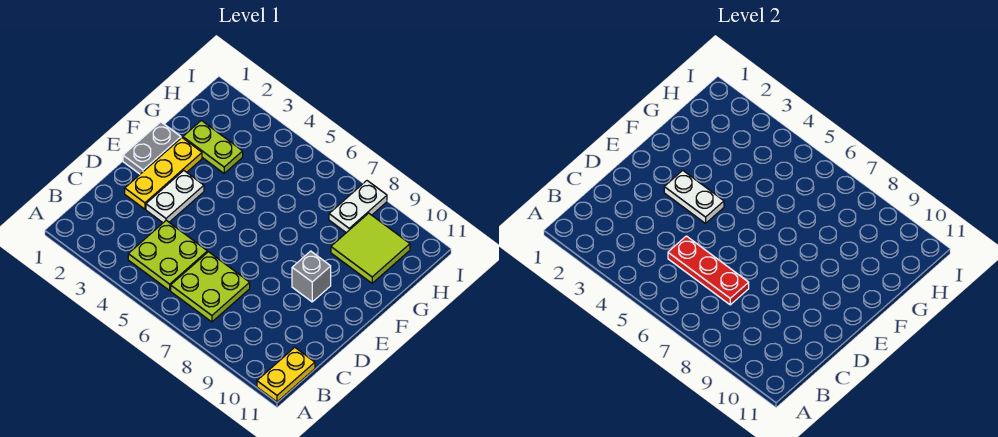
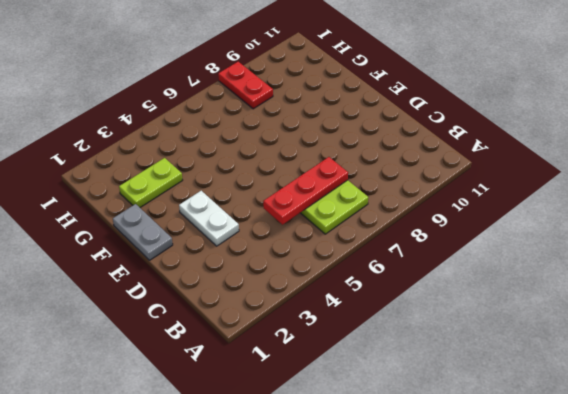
red 1x2 plate [218,62,273,109] -> white 1x2 plate [329,181,387,233]
none -> yellow 1x2 plate [257,347,315,402]
none -> lime 2x2 plate [128,220,207,290]
none -> yellow 1x3 plate [125,138,202,209]

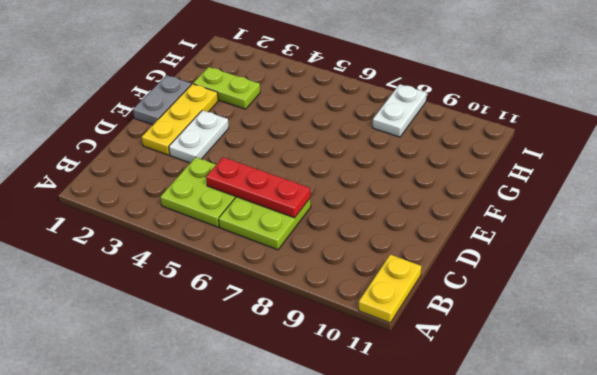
none -> grey 1x1 brick [292,251,331,302]
none -> lime 2x2 tile [331,213,410,283]
none -> white 1x2 plate [664,170,724,223]

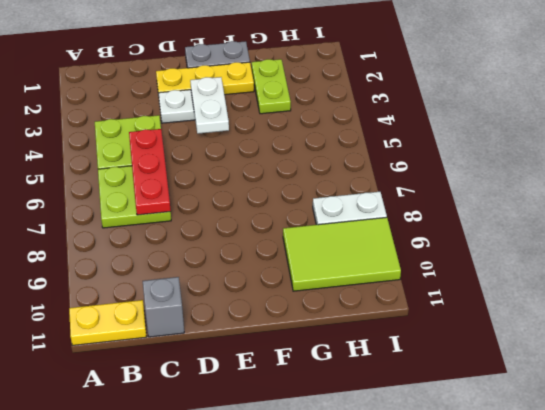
grey 1x1 brick [143,277,184,337] -> grey 1x1 brick moved to [292,251,331,302]
lime 2x3 tile [283,217,401,291] -> lime 2x2 tile [331,213,410,283]

